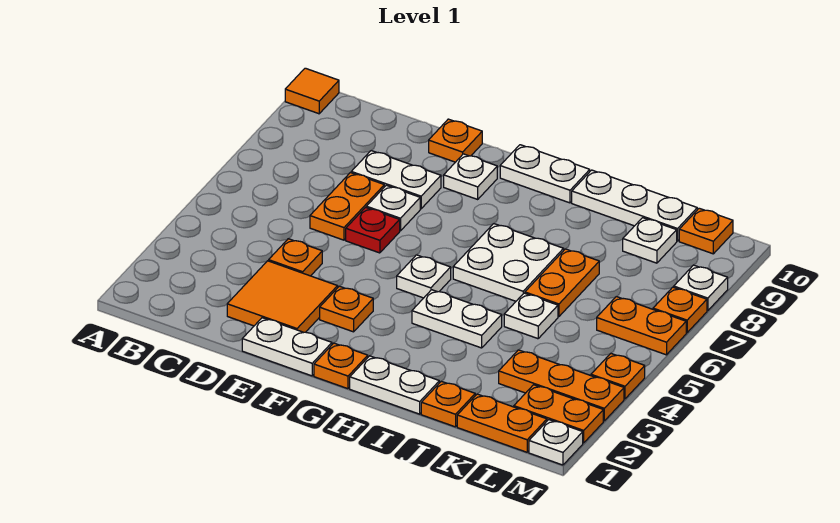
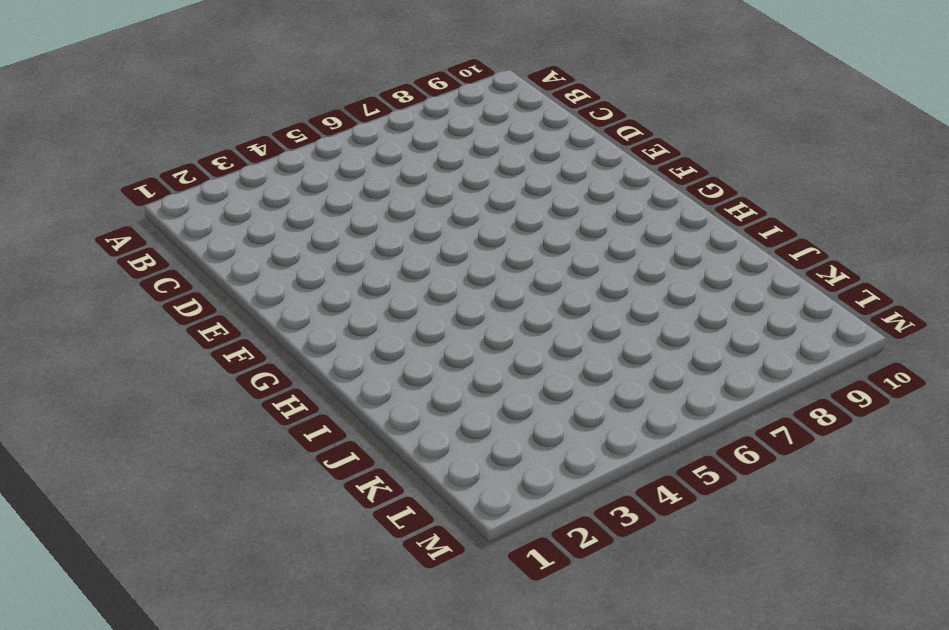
none -> orange 1x1 tile [285,68,339,114]
none -> orange 2x2 tile [227,261,338,332]
none -> orange 1x1 plate [269,239,322,276]
none -> orange 1x2 plate [310,173,384,240]

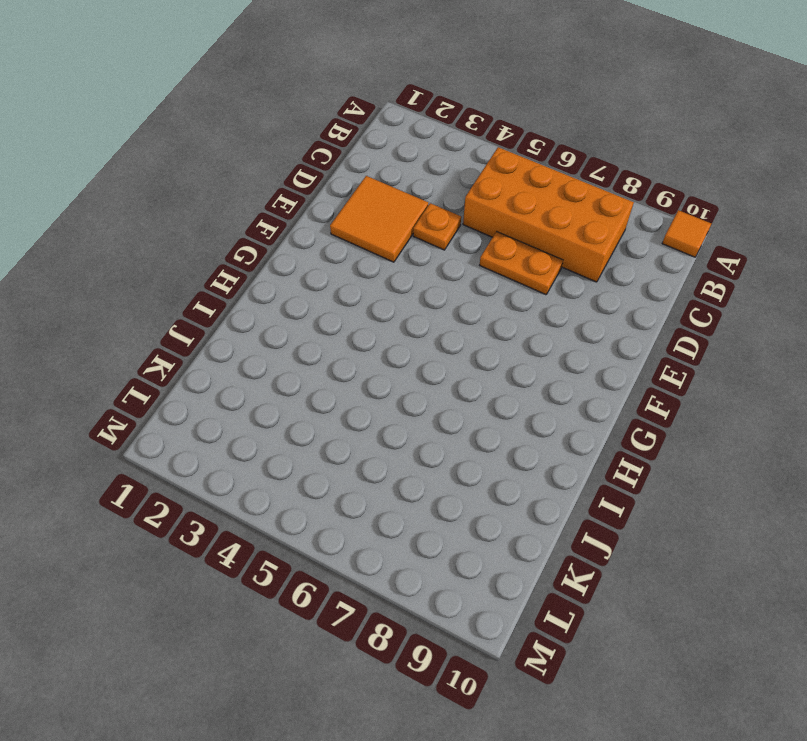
orange 2x4 brick [463,147,634,282] -> none
none -> white 1x2 plate [351,151,441,209]
none -> white 1x2 plate [242,318,332,376]
none -> red 1x1 plate [346,207,400,253]
none -> white 1x1 plate [366,185,420,231]

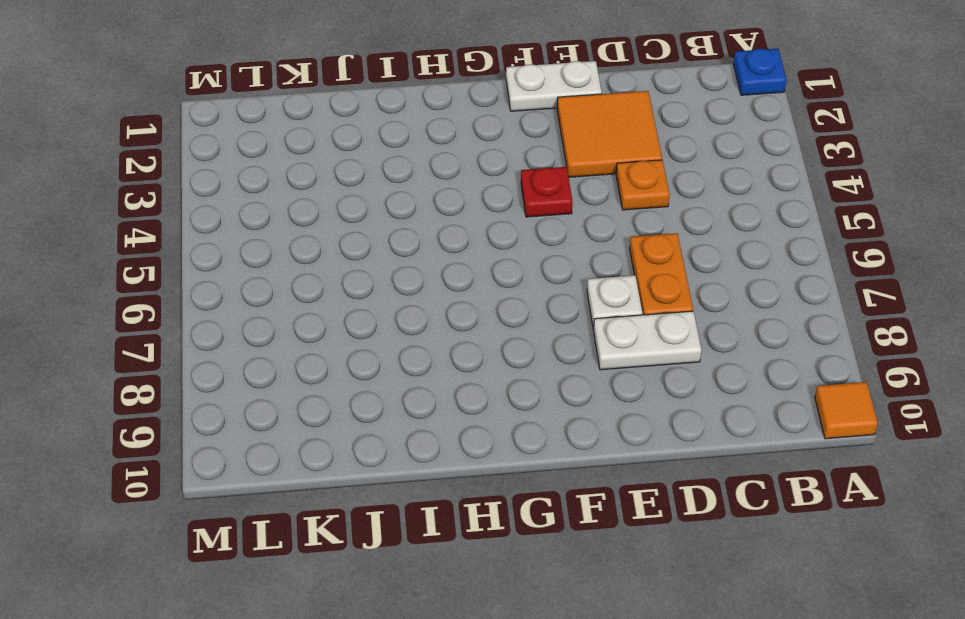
blue 1x1 plate [733,49,786,95] -> none
red 1x1 plate [521,167,573,217] -> red 1x1 plate moved to [346,207,400,253]
none -> orange 1x1 plate [429,119,482,162]
none -> orange 1x1 plate [320,286,373,332]
none -> white 1x1 plate [444,154,497,199]
none -> orange 1x1 plate [314,343,368,389]

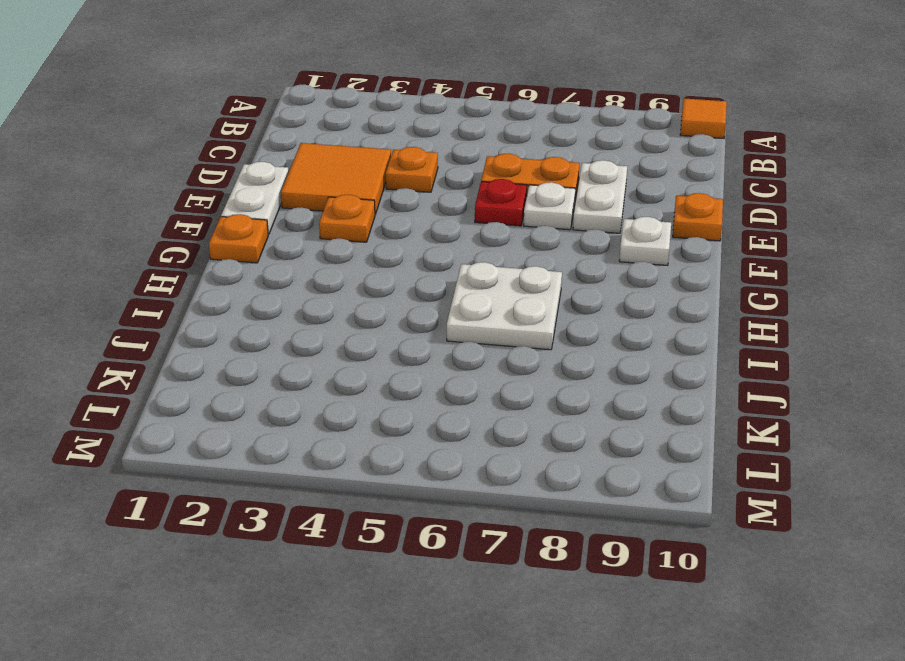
none -> white 1x1 plate [397,255,451,298]
none -> white 1x2 plate [500,145,590,203]
none -> white 1x2 plate [350,356,439,414]
none -> white 1x2 plate [412,290,502,348]

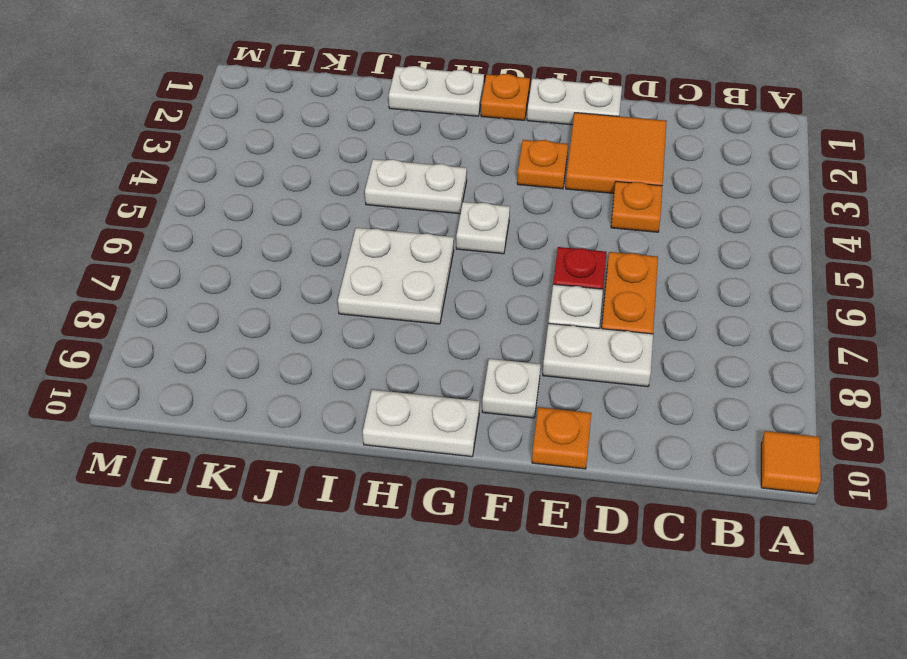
none -> white 1x3 plate [572,170,697,241]
none -> orange 1x1 plate [421,381,475,427]
none -> white 1x1 plate [504,293,558,339]
none -> orange 1x2 plate [525,249,599,317]

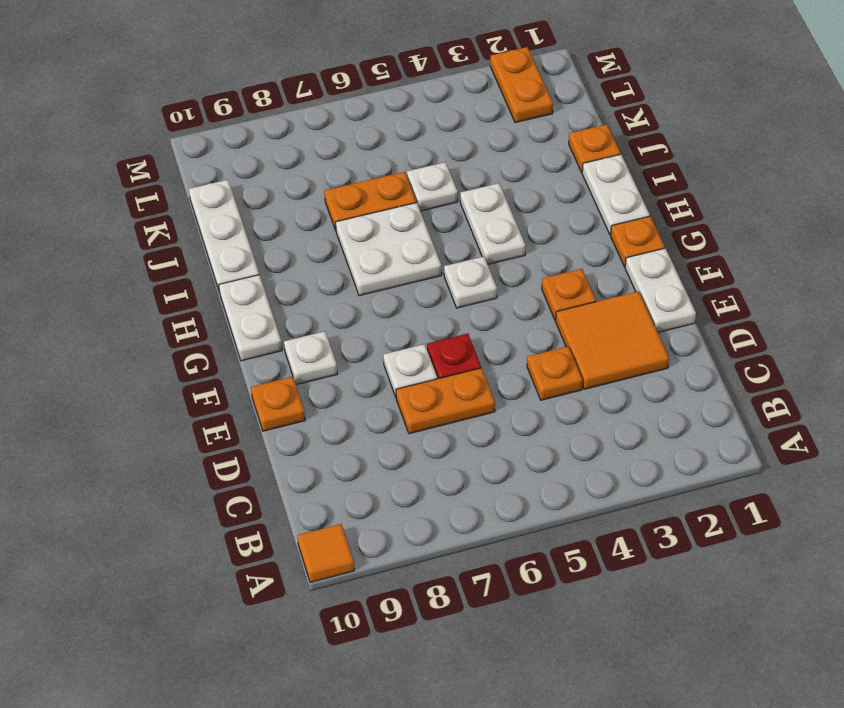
none -> white 1x2 plate [351,151,441,209]
none -> orange 1x2 plate [457,394,547,452]
none -> orange 1x3 plate [499,350,624,421]
none -> white 1x1 plate [623,218,677,263]

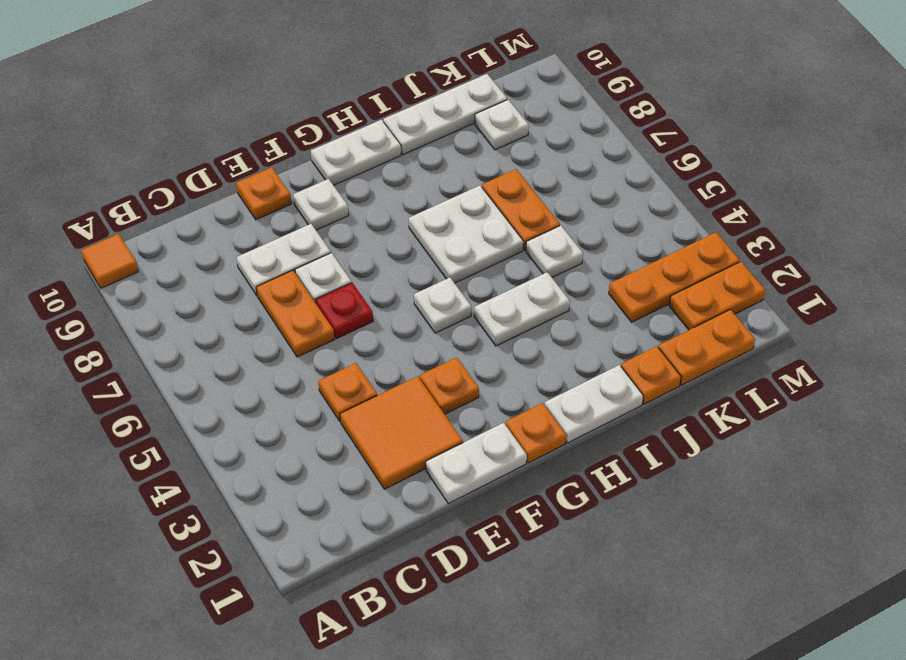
none -> orange 1x2 plate [597,297,686,355]
none -> orange 1x1 plate [679,208,733,254]
none -> white 1x1 plate [529,420,583,465]
none -> orange 1x1 plate [591,354,645,399]

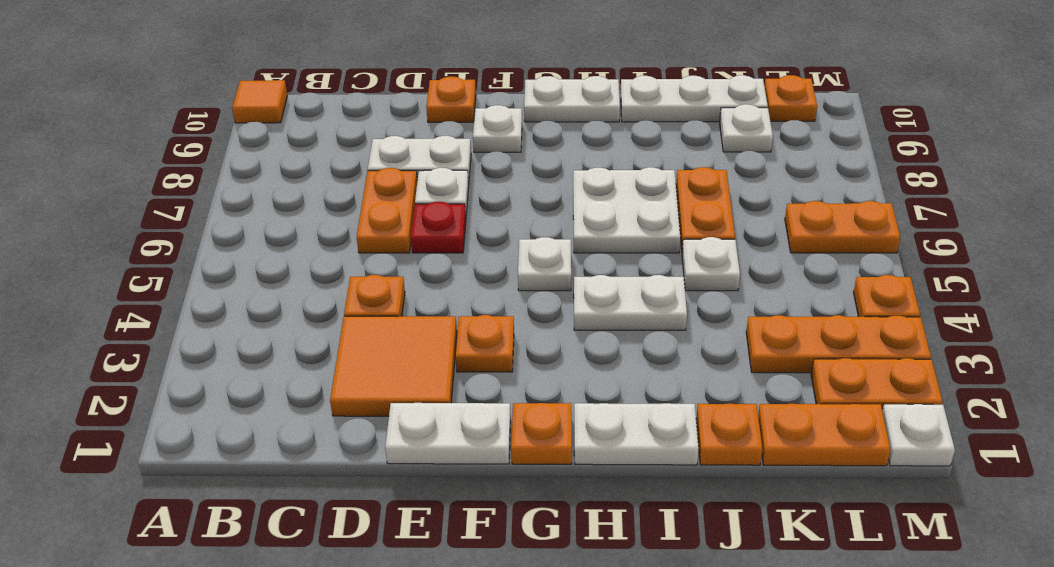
none -> orange 1x1 plate [653,287,707,333]
none -> white 1x1 plate [674,265,728,311]

